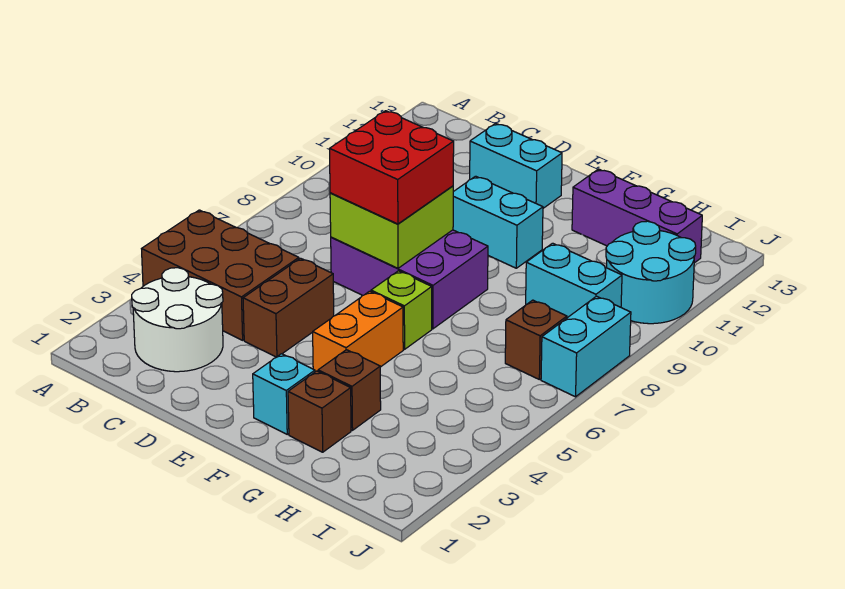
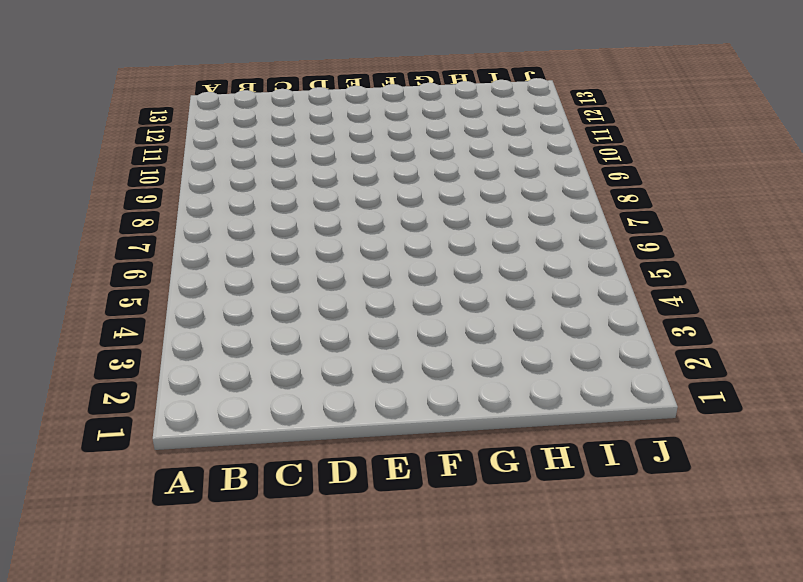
none -> brown 2x3 brick [142,210,299,340]
none -> white 2x2 round brick [132,268,223,372]
none -> brown 1x2 brick [243,258,334,357]

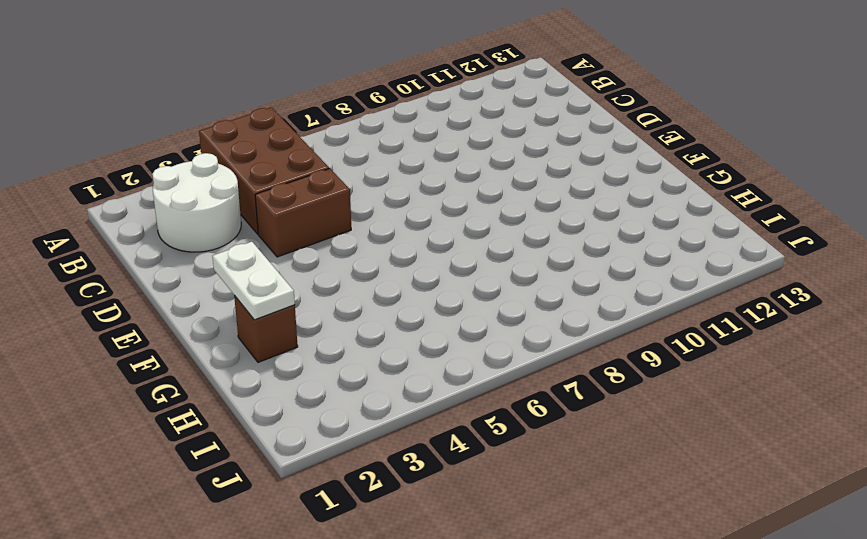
white 1x2 plate [212,242,295,320] -> none
none -> purple 2x3 brick [331,230,488,329]
none -> cyan 1x2 brick [470,123,562,208]
none -> cyan 1x2 brick [453,176,543,268]

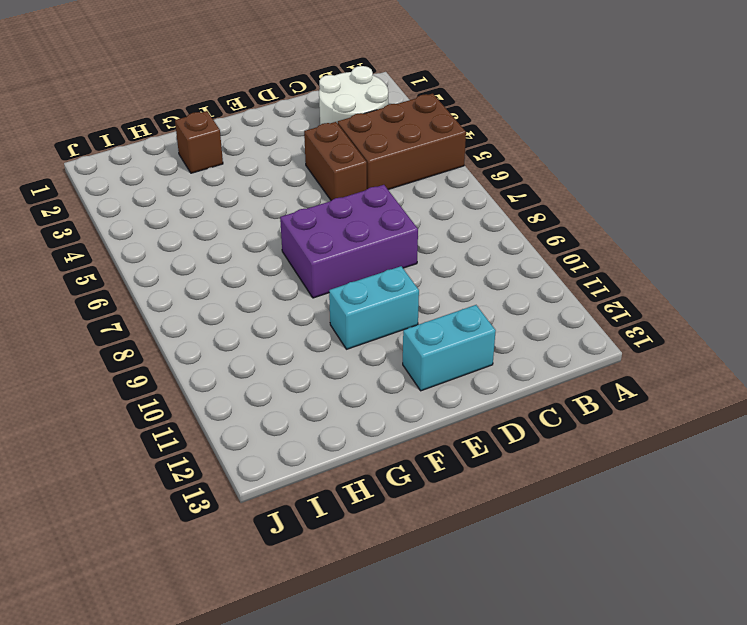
none -> cyan 1x1 brick [253,354,315,434]
none -> orange 1x2 brick [313,291,403,372]
none -> lime 1x1 brick [371,271,432,349]

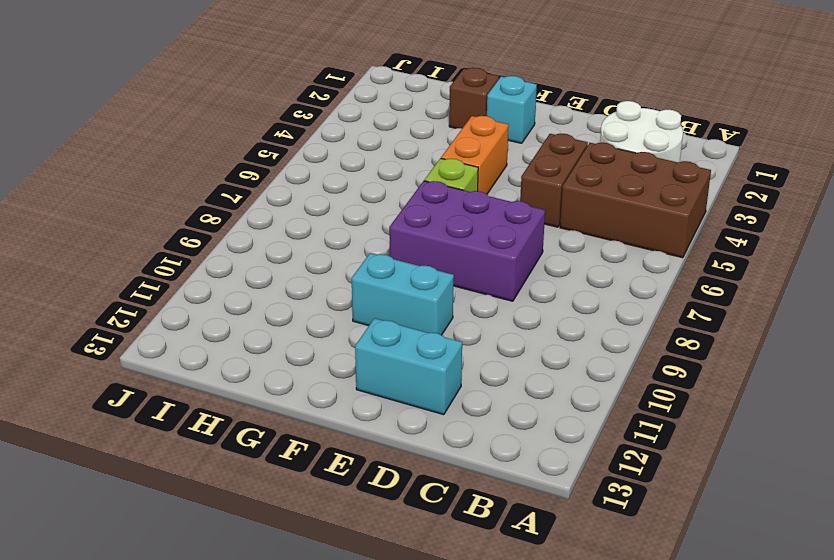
none -> brown 1x1 brick [318,350,381,430]
none -> purple 1x3 brick [572,169,702,263]
none -> cyan 1x2 brick [526,243,622,318]

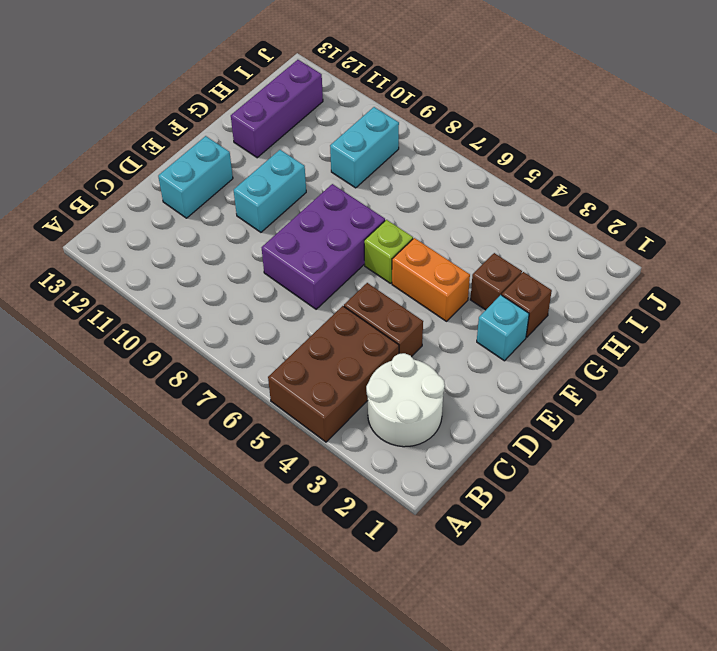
none -> brown 1x1 brick [505,300,567,379]
none -> cyan 2x2 round brick [606,221,696,324]
none -> cyan 1x2 brick [541,296,631,397]

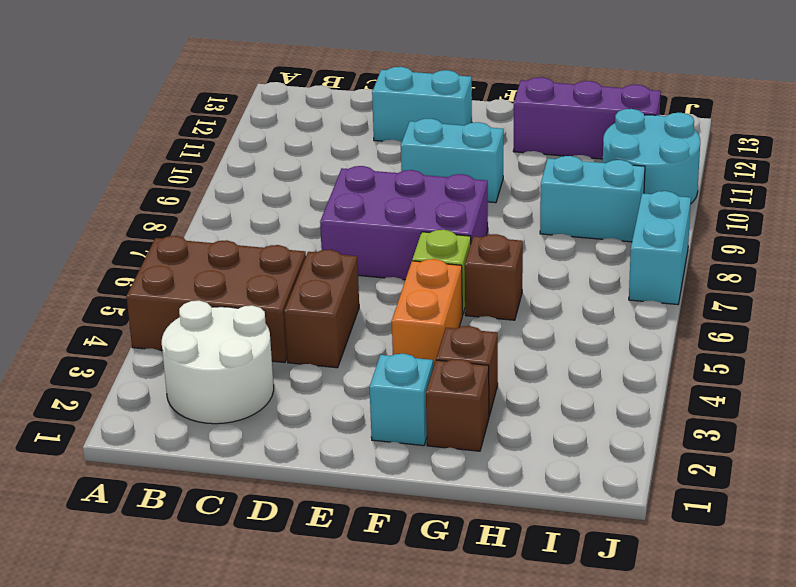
brown 1x1 brick [465,234,523,320] -> brown 1x1 brick moved to [505,300,567,379]
none -> lime 2x2 brick [330,186,453,268]
none -> red 2x2 brick [329,111,454,224]

